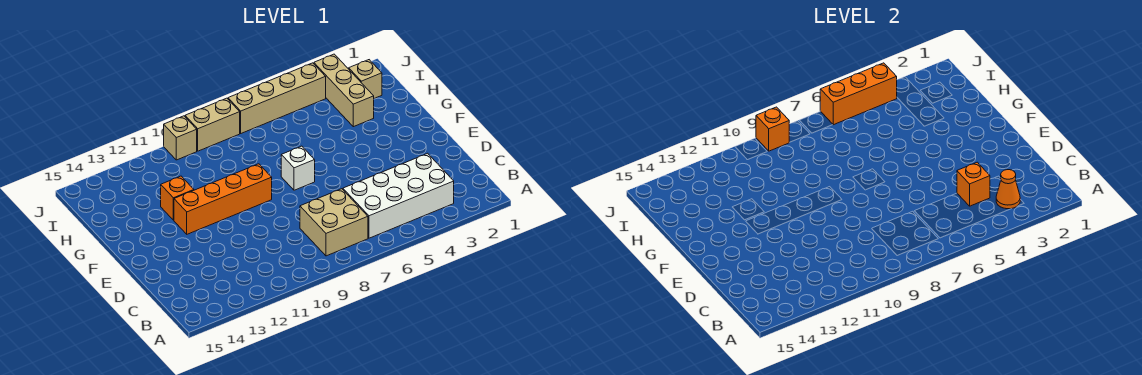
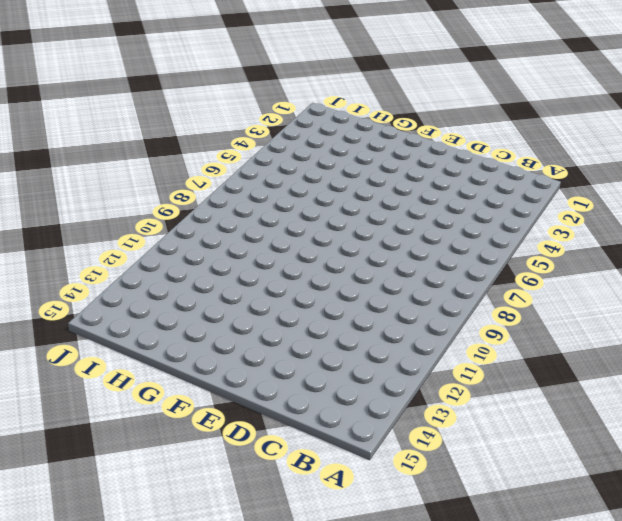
none -> white 2x4 brick [343,153,454,238]
none -> tan 2x2 brick [300,189,368,256]
none -> white 1x1 brick [281,146,315,190]

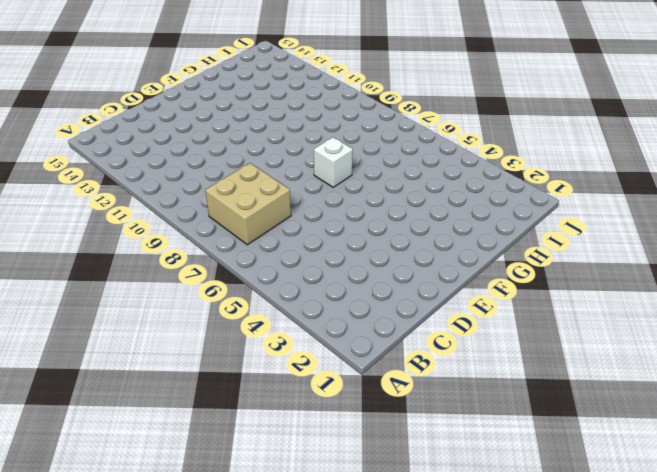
none -> white 2x4 brick [343,153,454,238]
none -> orange 1x4 brick [174,164,272,234]
none -> orange 1x1 brick [161,176,194,220]

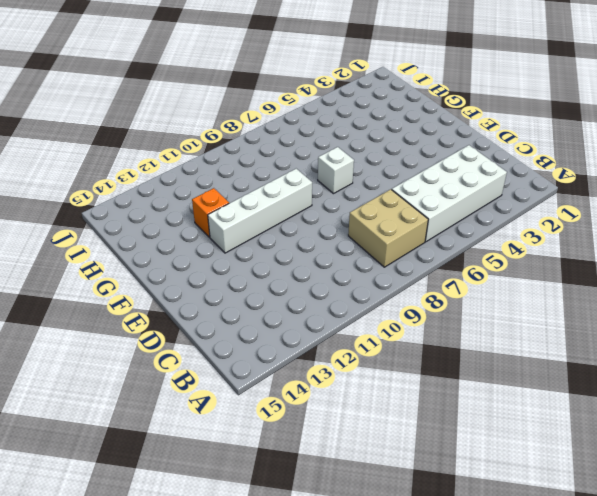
white 1x4 brick [208,169,312,253] -> orange 1x4 brick [174,164,272,234]
none -> tan 1x3 brick [314,54,374,127]
none -> tan 1x1 brick [349,60,382,98]
none -> tan 1x4 brick [228,63,326,133]

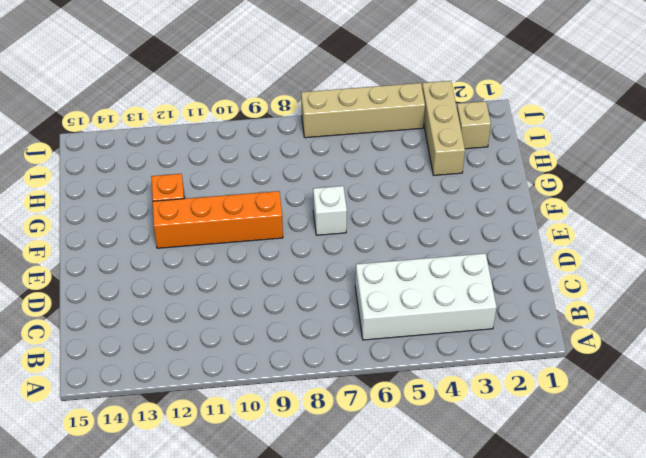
none -> tan 2x2 brick [300,189,368,256]
none -> tan 1x2 brick [185,98,240,151]
none -> tan 1x1 brick [164,116,197,160]

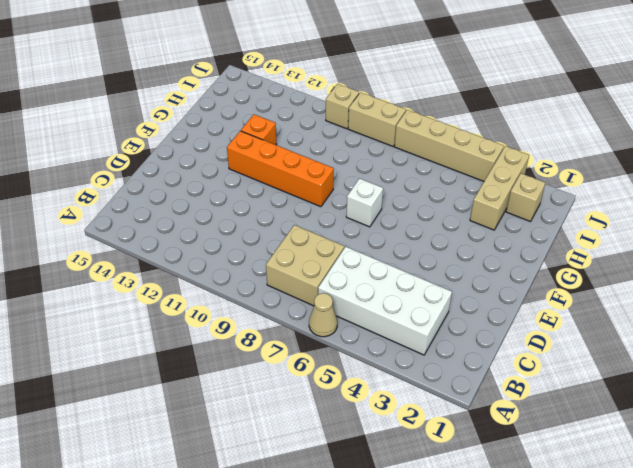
tan 1x1 cone [309,293,337,337] -> none
none -> orange 1x1 cone [996,170,1020,209]
none -> orange 1x1 brick [957,162,990,206]
none -> orange 1x3 brick [820,63,897,125]

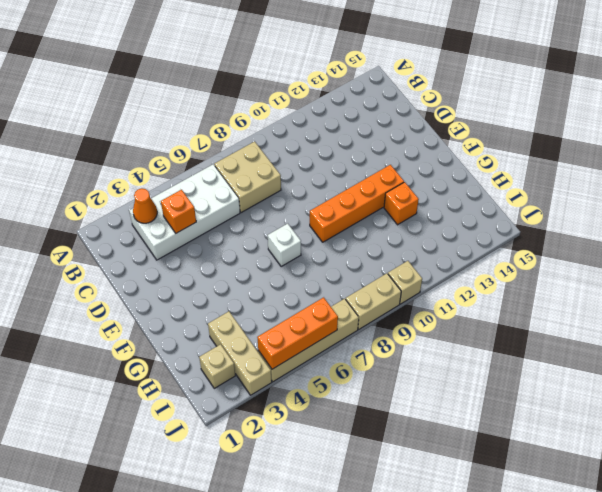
none -> orange 1x1 brick [756,107,789,151]

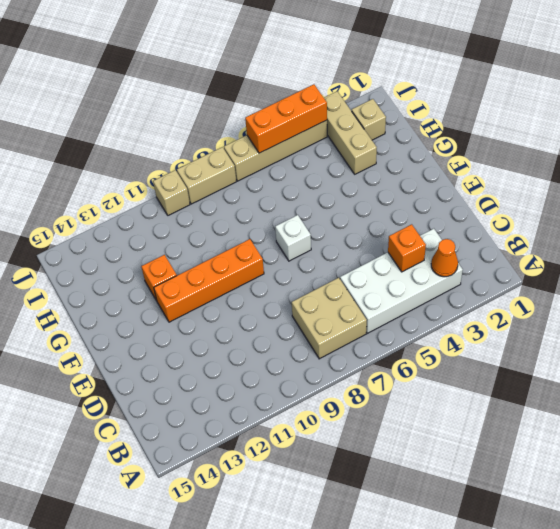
none -> orange 1x1 brick [756,107,789,151]

